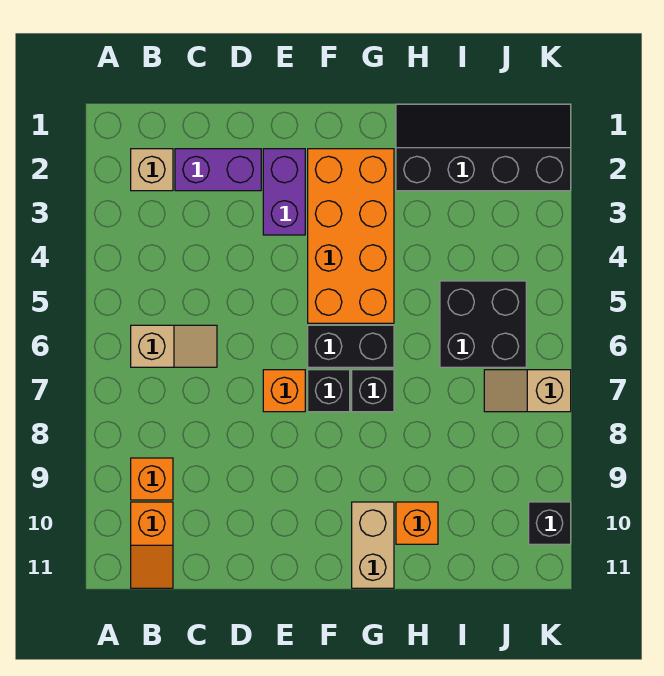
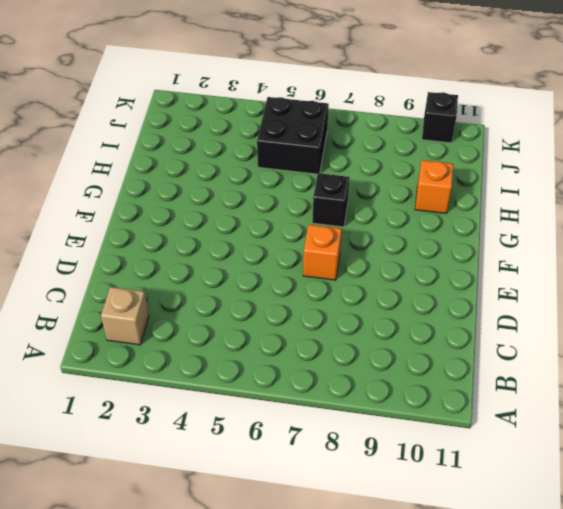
none -> tan 1x2 slope [131,325,217,367]
none -> orange 1x1 brick [131,458,173,500]
none -> orange 1x2 slope [131,502,173,588]

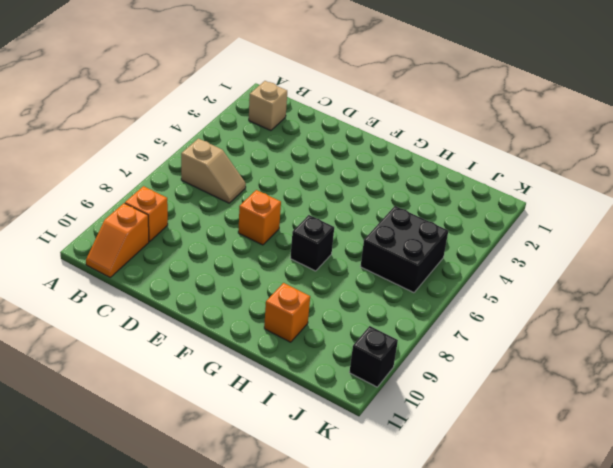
none -> purple 1x2 brick [175,149,261,191]
none -> purple 1x2 brick [263,149,305,235]
none -> orange 2x4 brick [308,149,394,323]

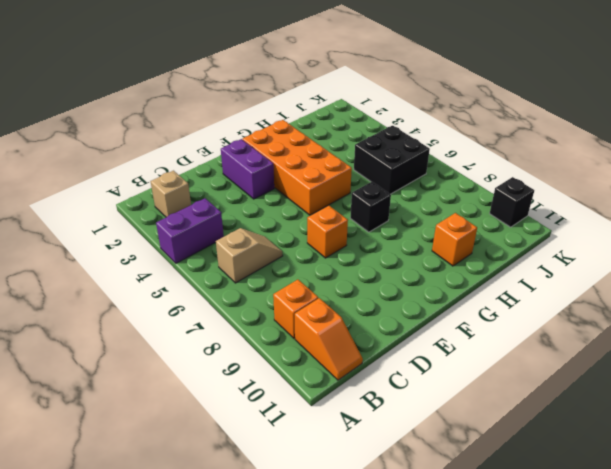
purple 1x2 brick [156,198,224,263] -> purple 1x2 brick moved to [175,149,261,191]
none -> black 1x2 brick [308,325,394,367]
none -> black 1x1 brick [308,370,350,412]
none -> tan 1x2 brick [352,502,394,588]

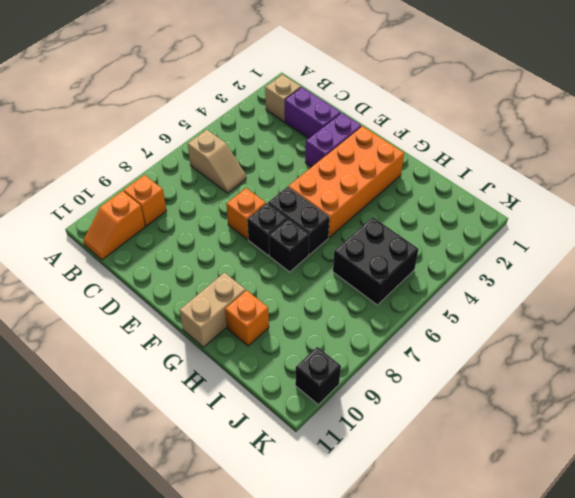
none -> black 2x4 slope [396,104,571,191]
none -> tan 1x2 slope [484,370,571,412]

